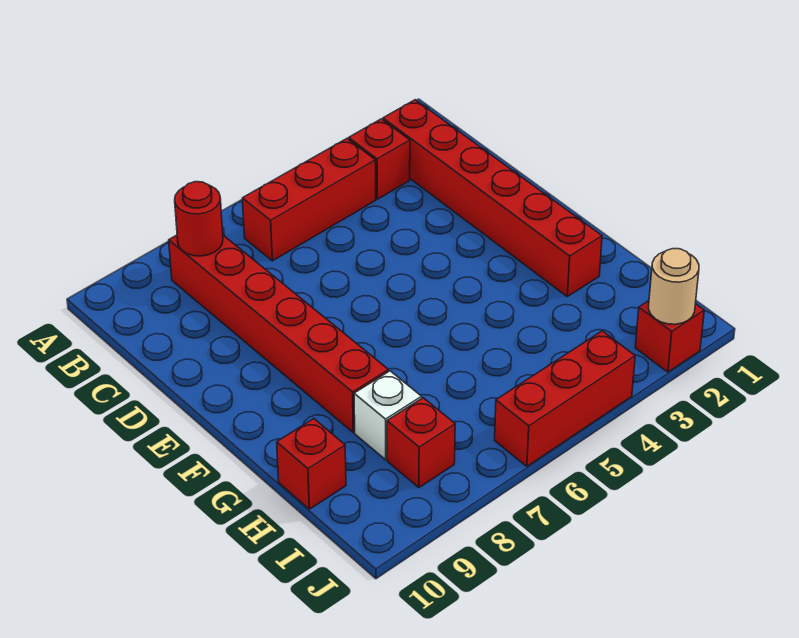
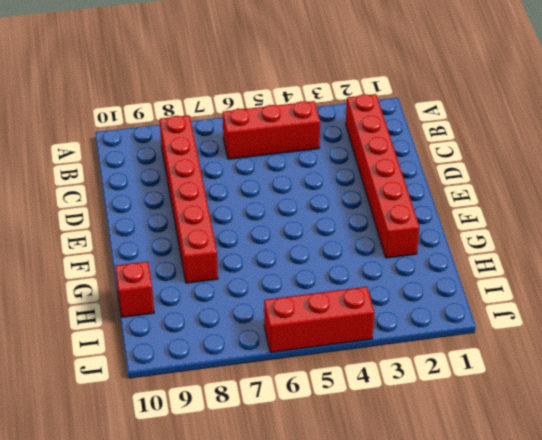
none -> red 1x1 brick [349,119,410,199]
none -> white 1x1 brick [354,371,422,460]

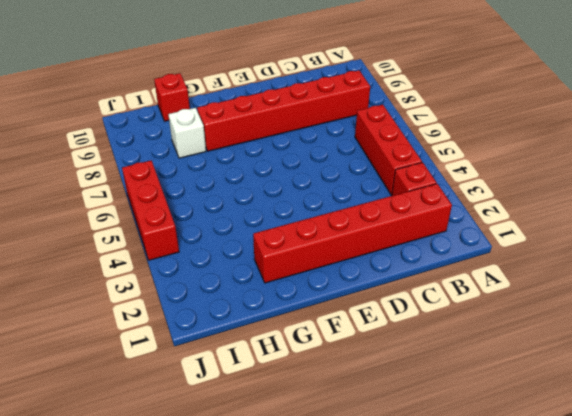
none -> red 1x1 brick [387,398,455,488]
none -> red 1x1 brick [635,301,704,372]

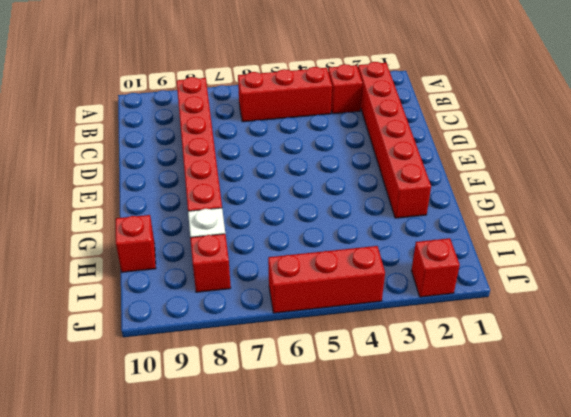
none -> red 1x1 round brick [175,182,223,256]
none -> tan 1x1 round brick [649,249,699,324]

